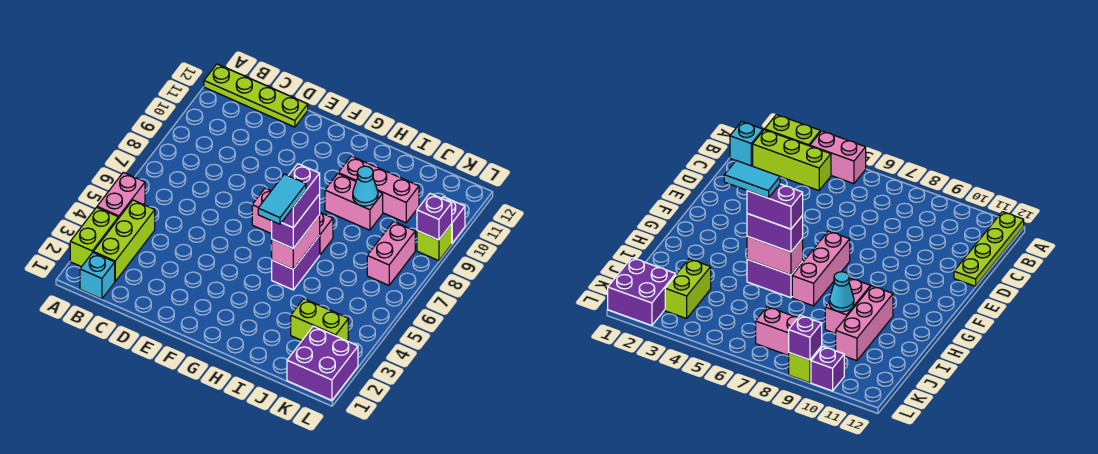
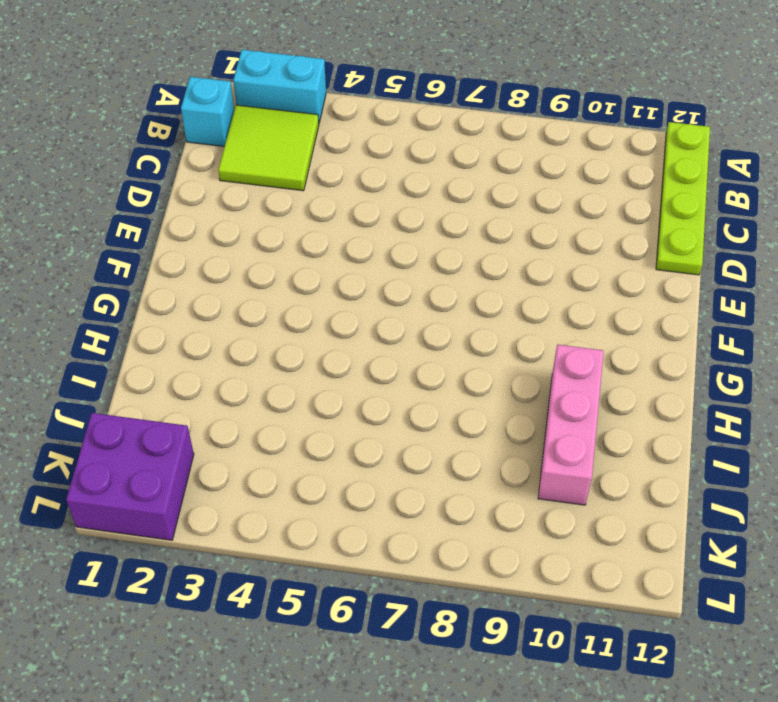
cyan 1x2 brick [233,50,326,123] -> lime 1x2 brick [70,207,118,267]
lime 2x2 tile [218,105,319,191] -> lime 1x3 brick [93,200,155,281]
none -> pink 1x2 brick [97,172,145,219]
none -> pink 1x3 brick [252,188,333,255]
none -> purple 1x2 brick [272,236,320,290]

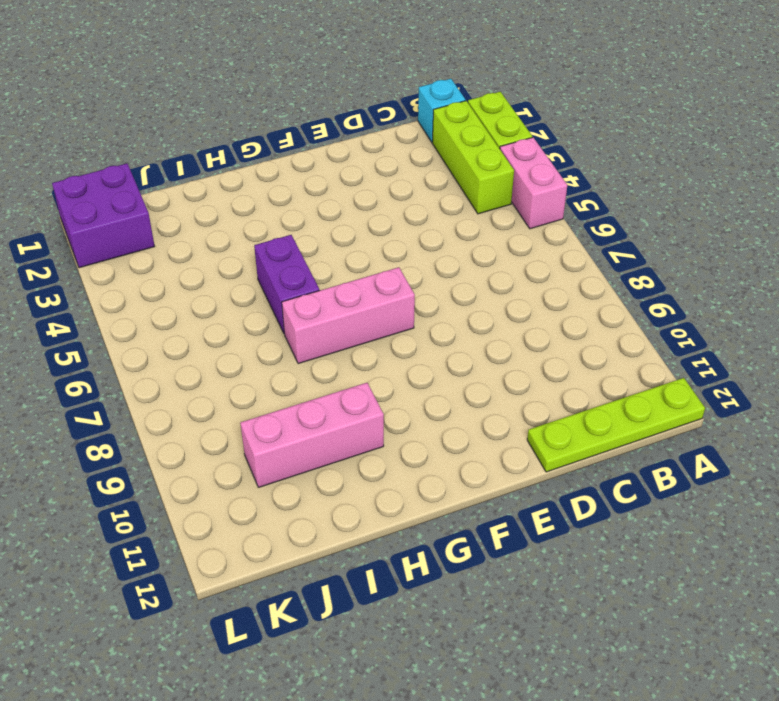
none -> pink 1x2 brick [325,174,383,230]
none -> lime 1x2 brick [291,299,348,341]
none -> pink 1x2 brick [367,222,415,285]

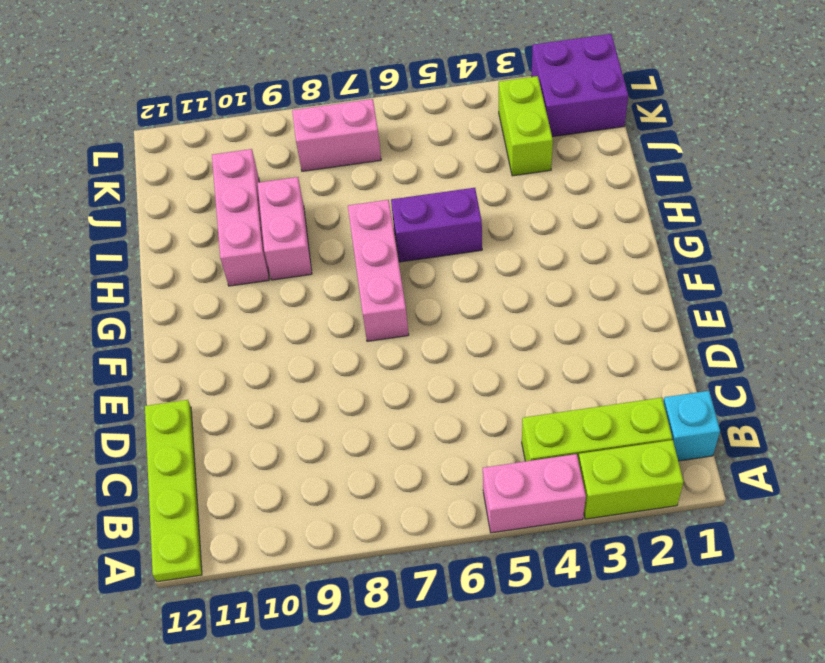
none -> lime 1x1 brick [417,224,452,261]
none -> purple 1x1 brick [442,197,465,243]
none -> pink 1x2 brick [271,215,320,269]

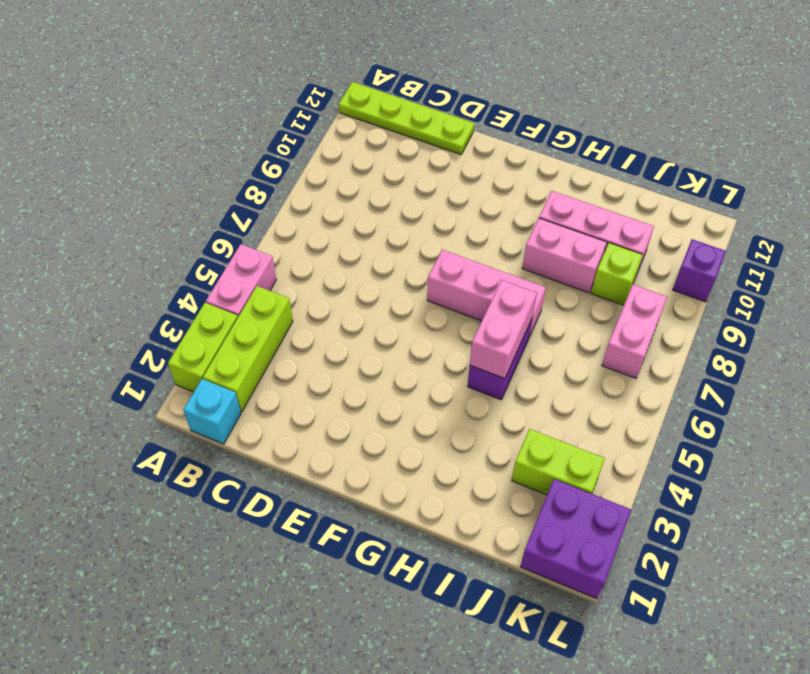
lime 1x1 brick [591,243,643,305] -> lime 1x1 brick moved to [417,224,452,261]
none -> cyan 1x1 cone [353,166,378,206]
none -> purple 1x1 brick [417,194,452,240]
none -> purple 1x2 brick [272,194,320,248]

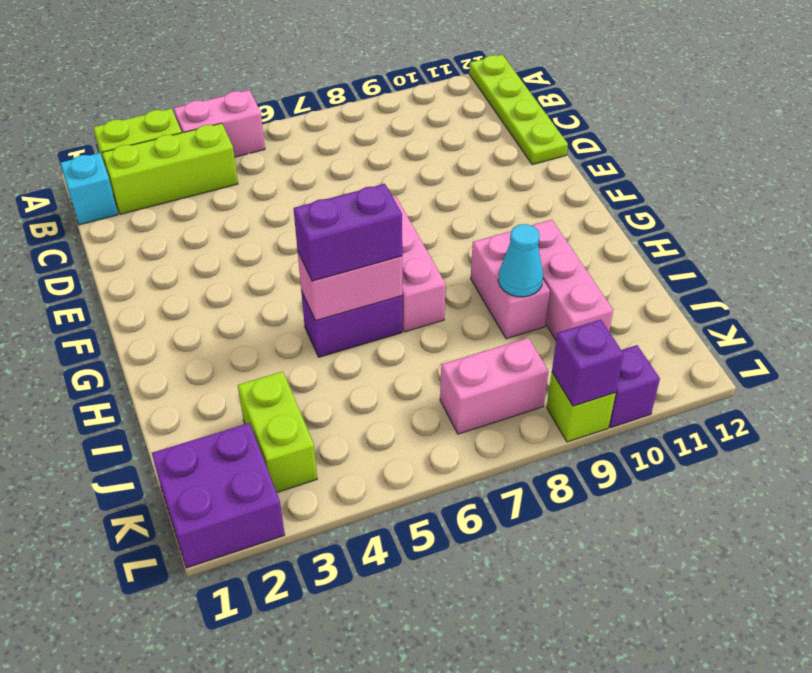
none -> purple 1x2 brick [282,164,320,228]
none -> cyan 1x2 tile [258,174,306,224]

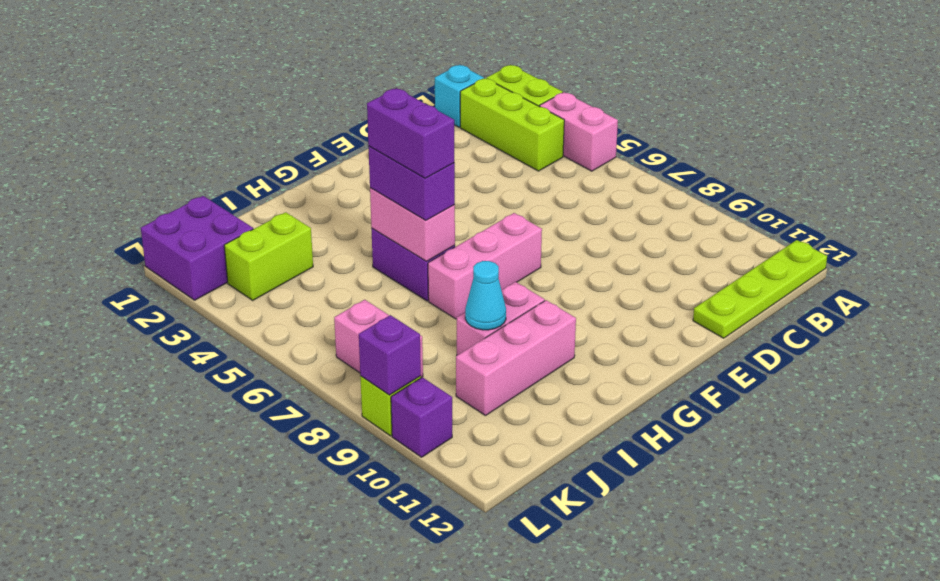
none -> cyan 1x2 tile [258,174,306,224]

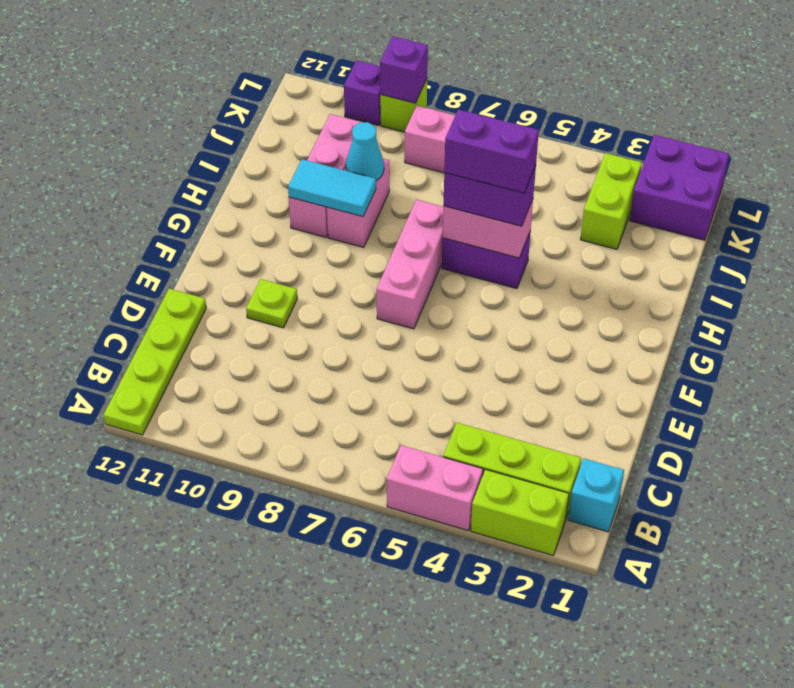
lime 1x1 plate [246,279,297,328] -> none
cyan 1x2 tile [288,159,376,217] -> cyan 1x2 tile moved to [258,174,306,224]

